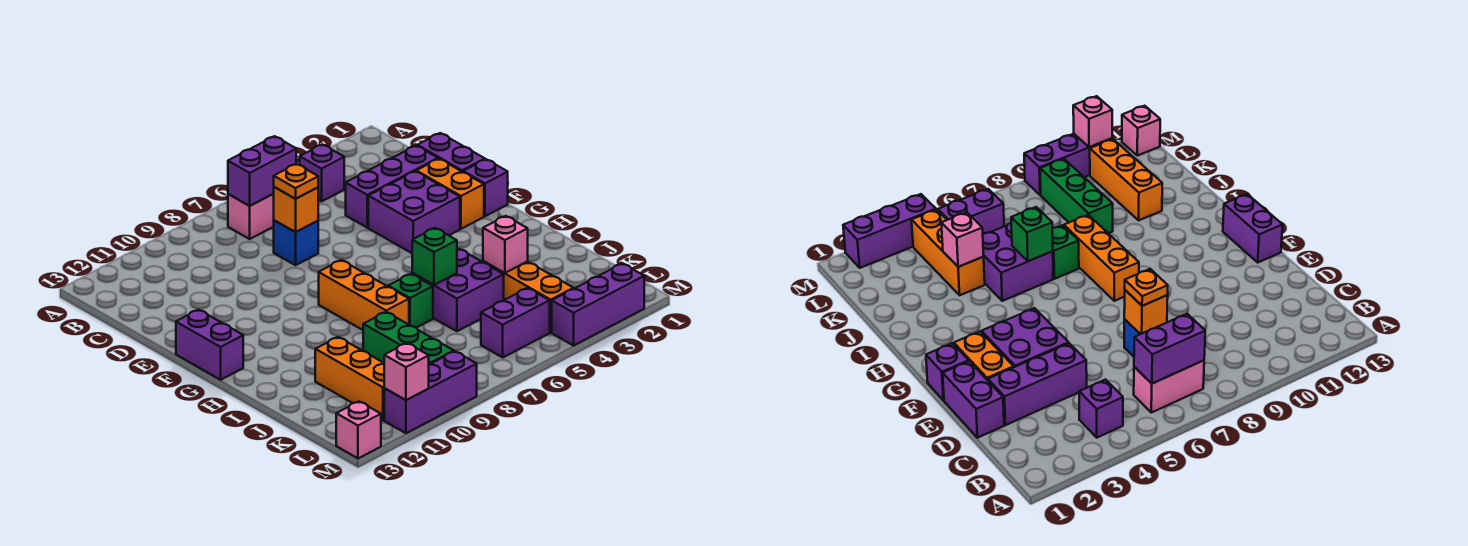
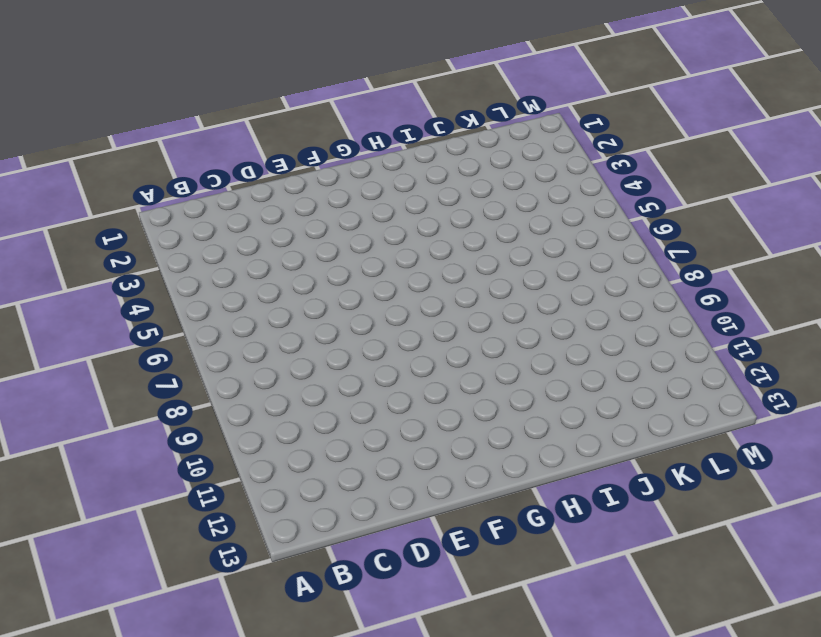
none -> purple 1x1 brick [300,144,344,201]
none -> pink 1x2 brick [228,194,274,239]
none -> purple 1x2 brick [417,133,485,172]

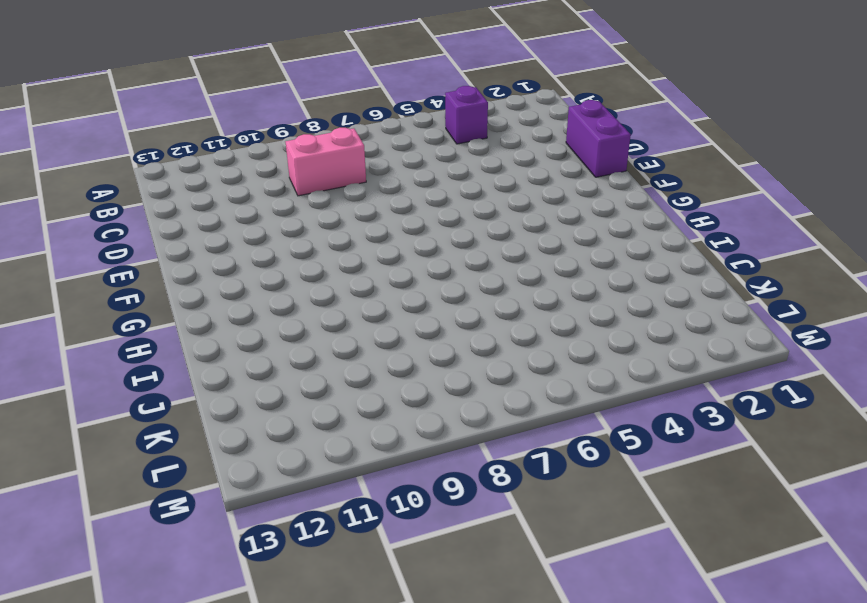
pink 1x2 brick [286,128,366,196] -> pink 1x2 brick moved to [228,194,274,239]
none -> purple 1x3 brick [346,146,438,228]
none -> blue 1x1 brick [274,220,318,265]
none -> orange 1x2 brick [416,159,484,229]

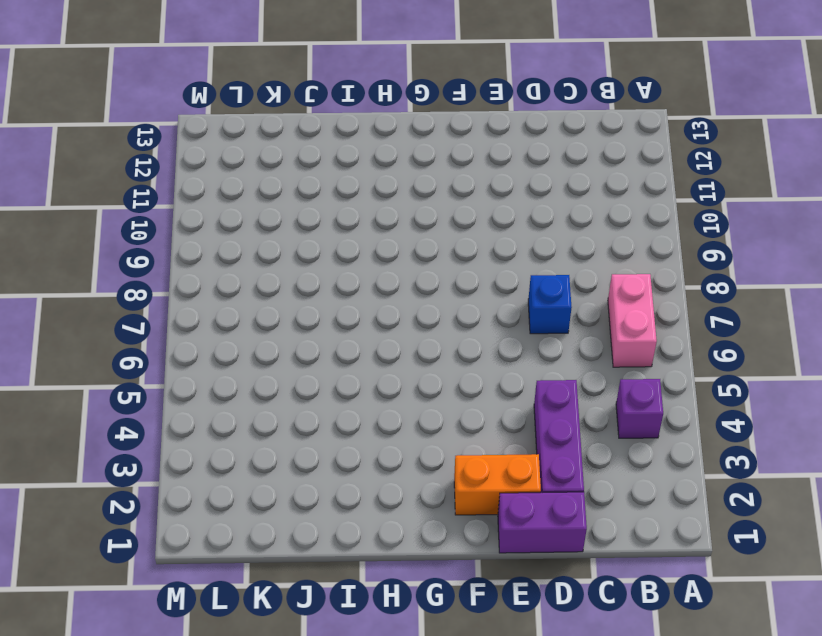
none -> purple 2x2 brick [368,171,460,253]
none -> purple 1x1 brick [463,159,508,216]
none -> purple 1x2 brick [176,310,243,380]

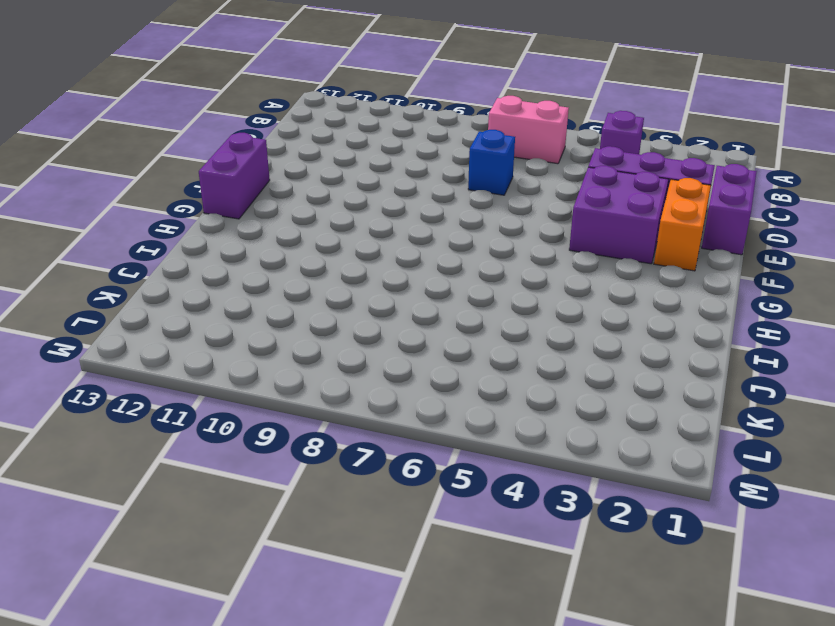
none -> purple 1x1 brick [463,159,508,216]
none -> orange 1x3 brick [319,260,409,330]
none -> purple 2x2 brick [412,249,504,331]

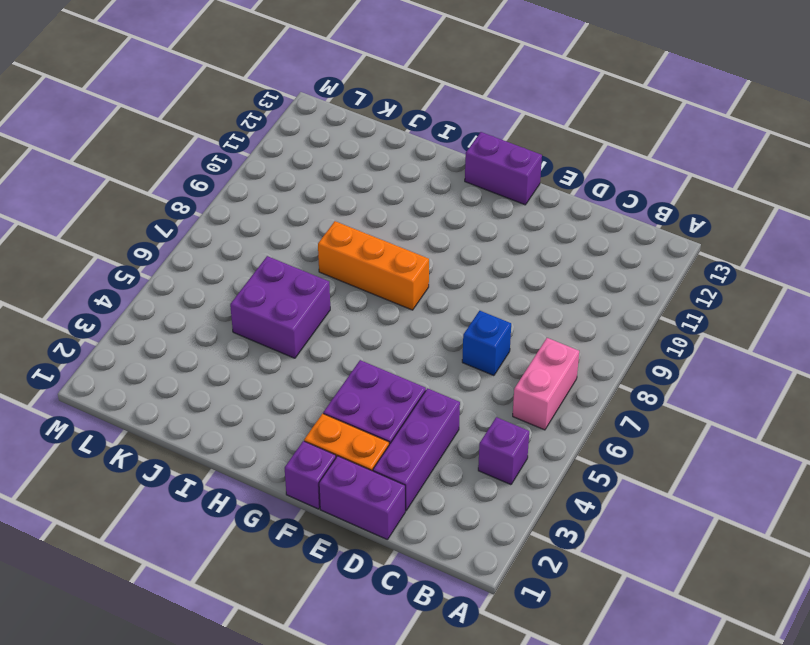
none -> green 1x1 brick [388,274,433,328]
none -> orange 1x3 brick [483,261,573,332]
none -> green 1x3 brick [363,312,454,365]

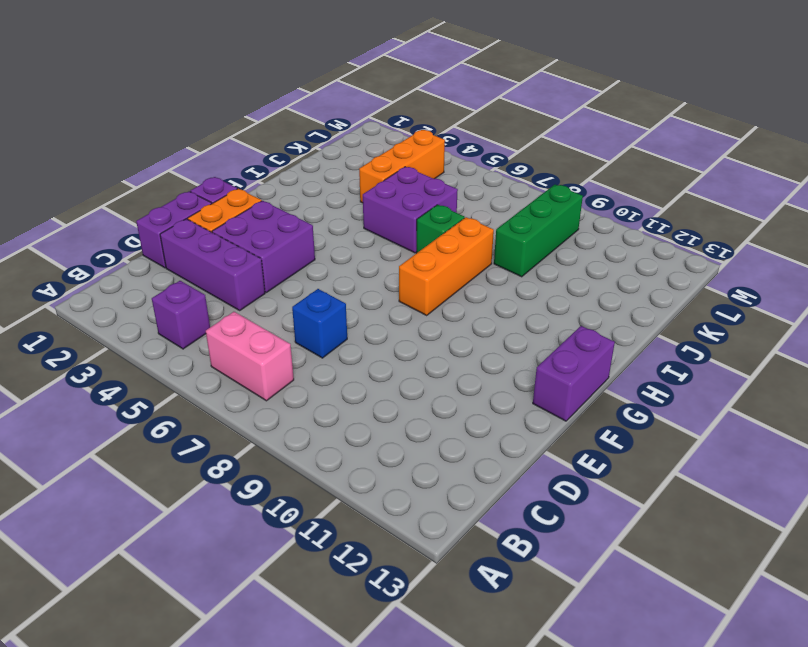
none -> orange 1x3 brick [315,337,384,420]
none -> purple 1x2 brick [481,288,550,357]
none -> purple 1x3 brick [552,263,644,346]

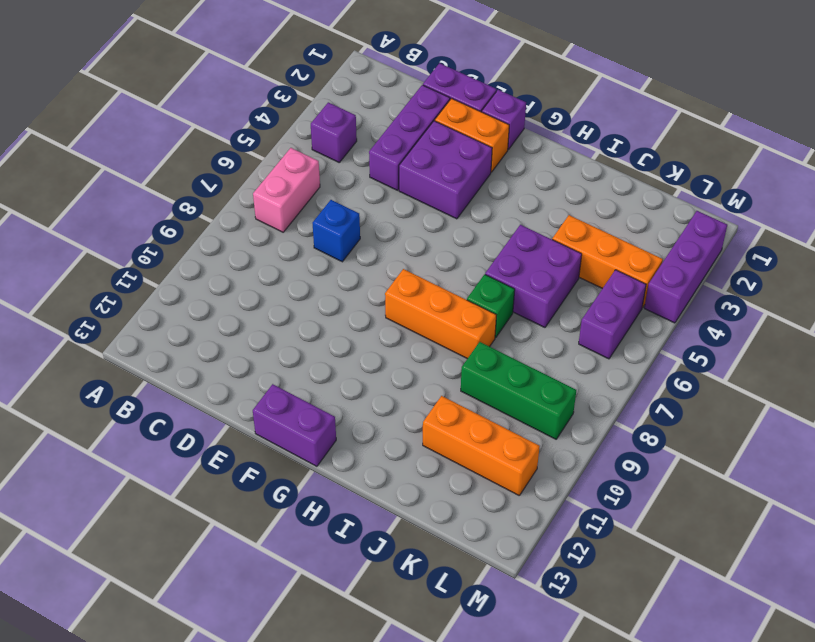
none -> purple 1x3 brick [384,351,477,433]
none -> pink 1x1 brick [336,401,381,458]
none -> purple 1x2 brick [228,136,296,206]

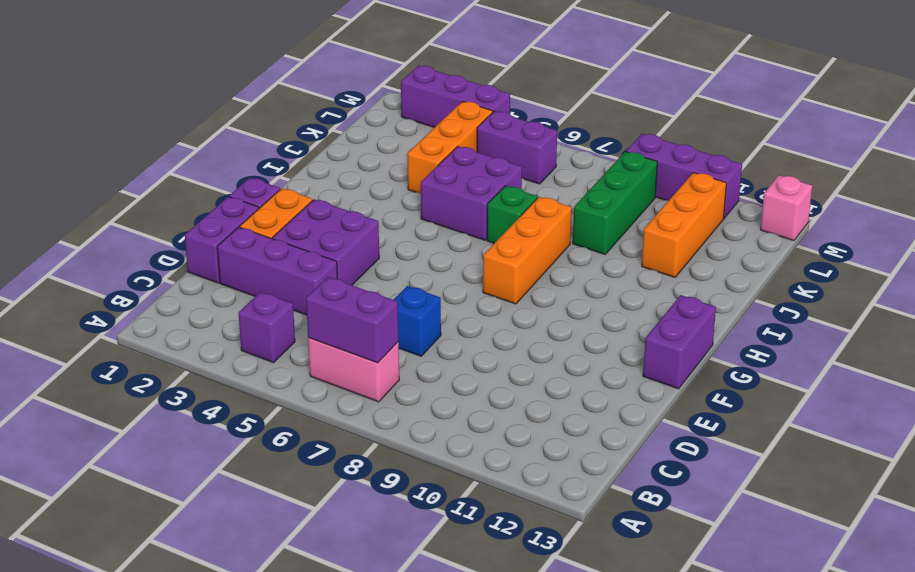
none -> orange 1x1 brick [274,187,318,232]
none -> green 1x1 brick [412,228,457,285]
none -> pink 1x1 brick [483,216,528,273]

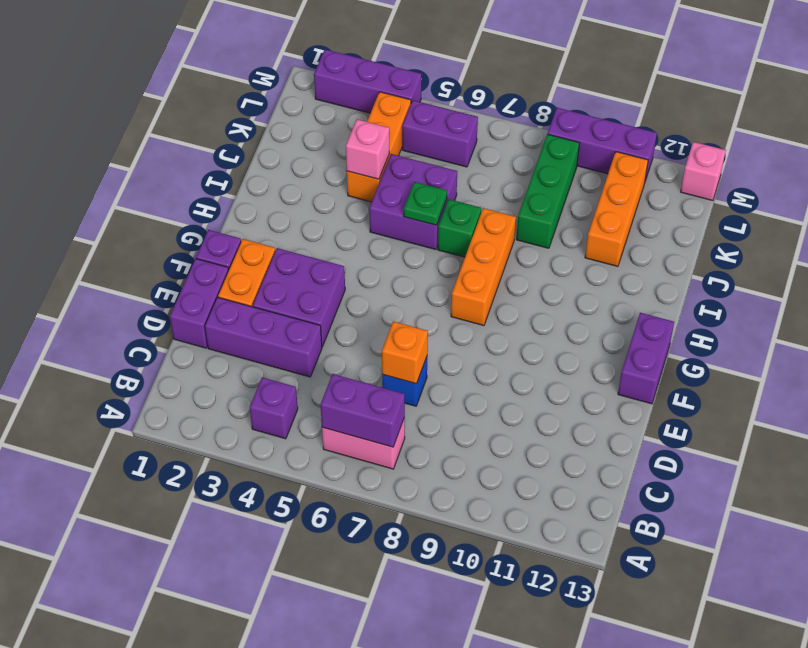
green 1x1 plate [404,182,447,225] -> green 1x1 brick [412,228,457,285]
none -> pink 1x1 brick [384,343,429,400]
none -> orange 1x1 plate [274,164,318,199]

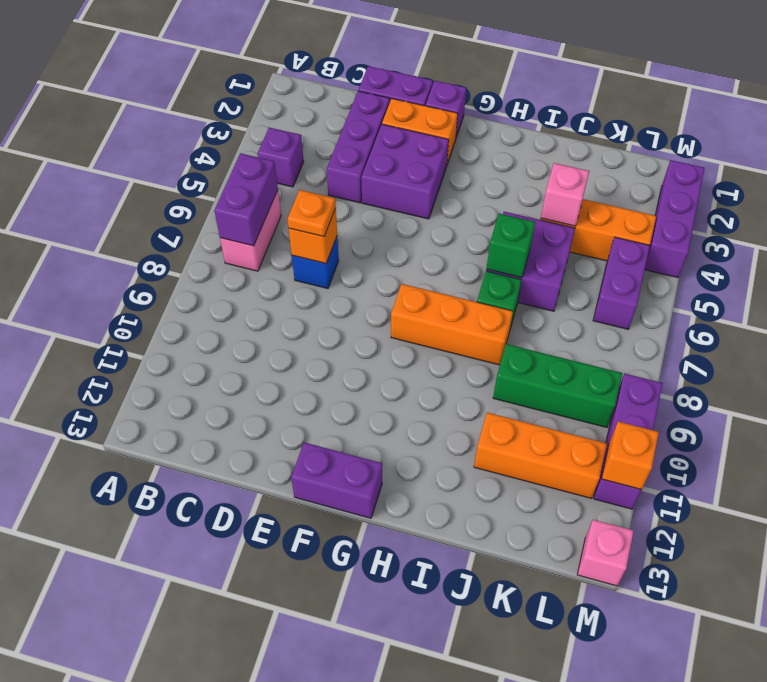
orange 1x1 brick [602,422,659,490] -> pink 1x1 brick [384,343,429,400]

